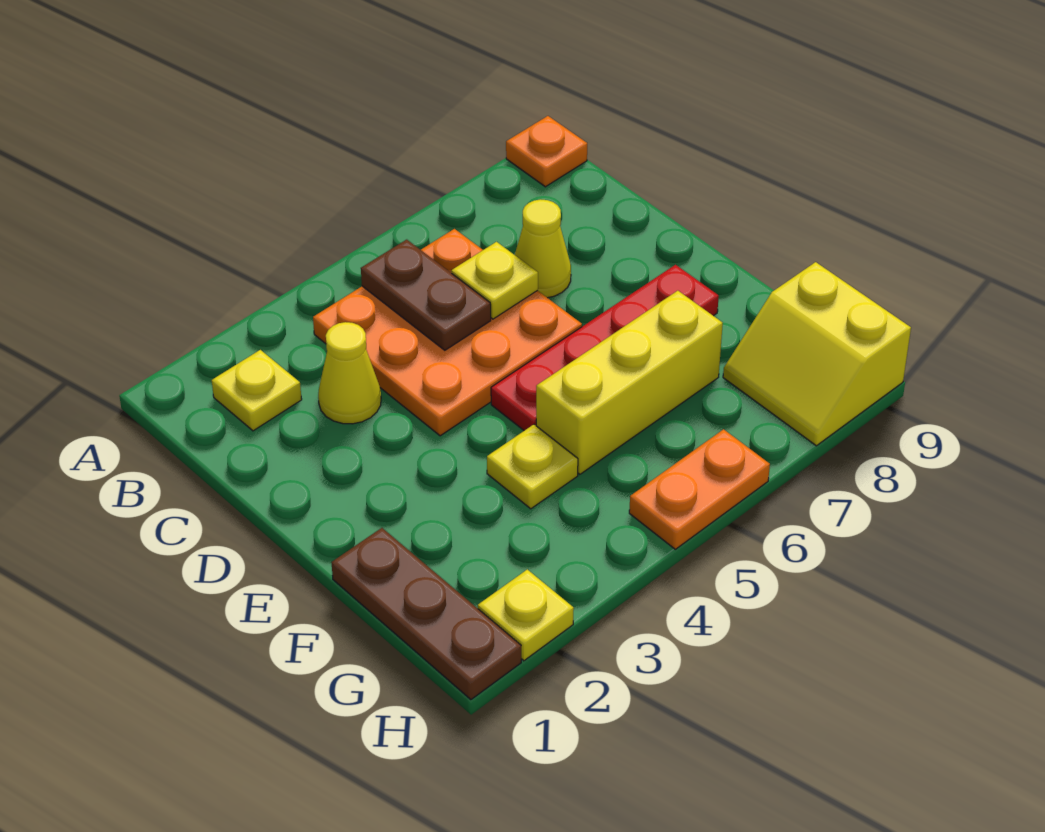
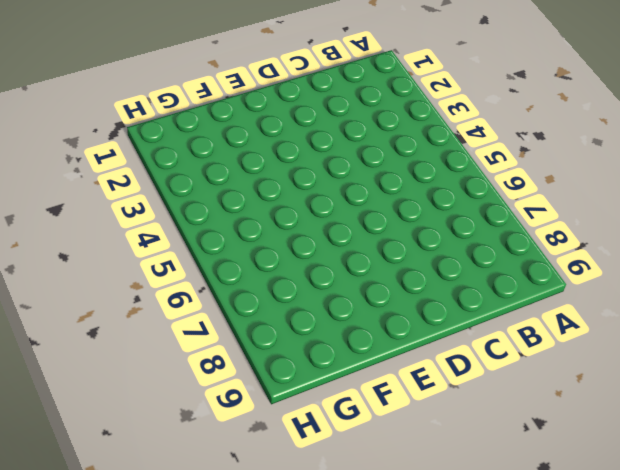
none -> orange 1x1 plate [506,116,587,187]
none -> yellow 1x1 plate [212,350,302,431]
none -> orange 3x3 plate [313,229,582,436]

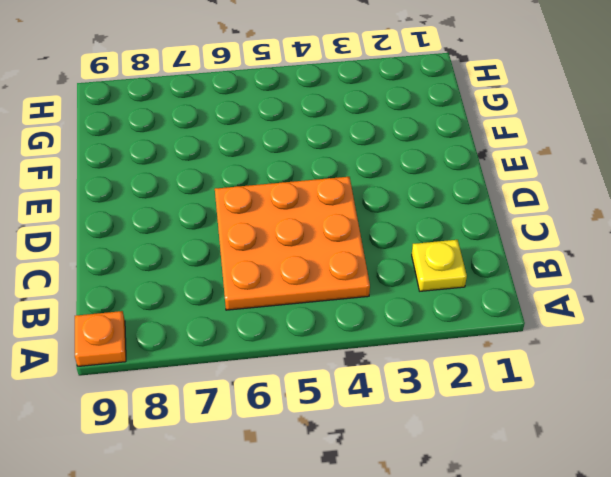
none -> yellow 1x1 cone [318,322,381,424]
none -> yellow 1x1 cone [515,199,571,298]
none -> red 1x4 plate [491,265,719,431]

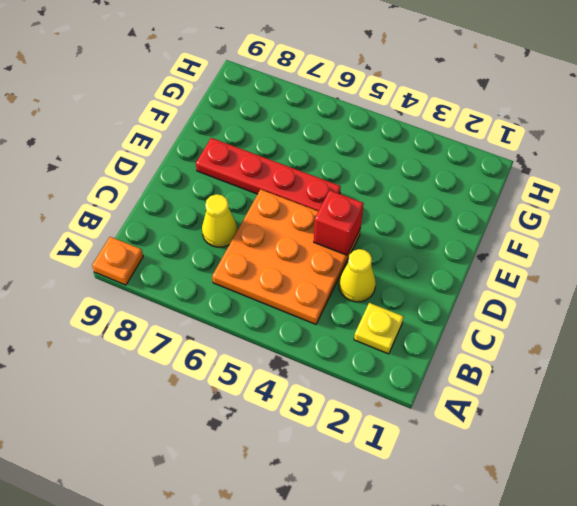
red 1x1 brick [314,190,364,255] -> none
none -> brown 1x3 plate [331,528,521,700]
none -> yellow 1x1 plate [487,424,578,509]
none -> yellow 1x3 brick [536,291,723,474]

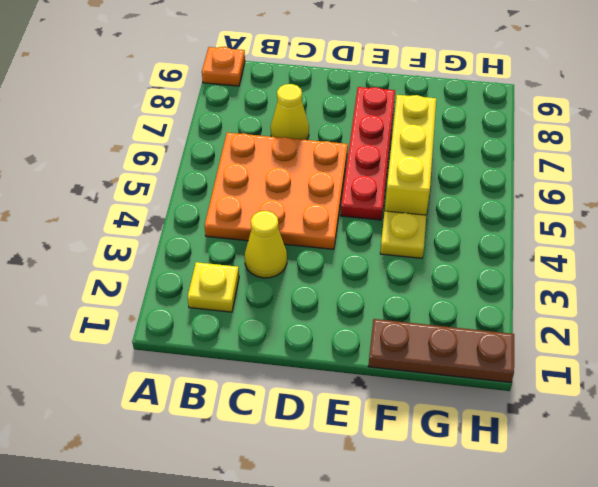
none -> yellow 2x2 slope [723,262,911,446]
none -> yellow 1x1 plate [478,569,574,661]
none -> orange 1x2 plate [629,429,770,549]

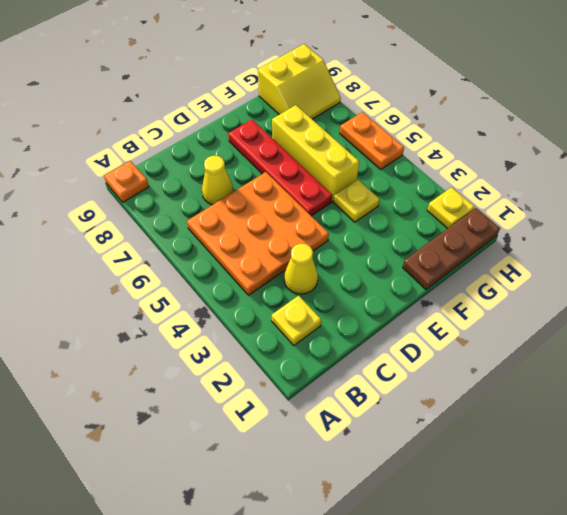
none -> brown 1x2 plate [361,240,491,350]
none -> yellow 1x1 plate [451,242,538,319]

